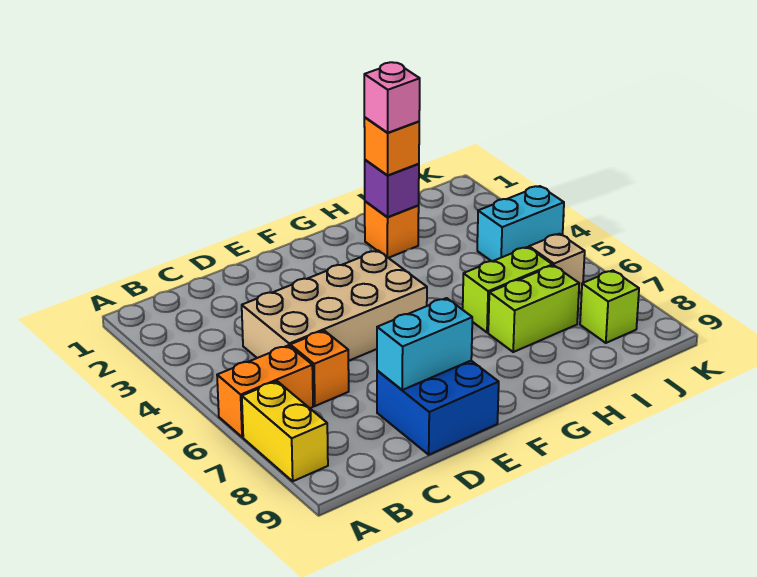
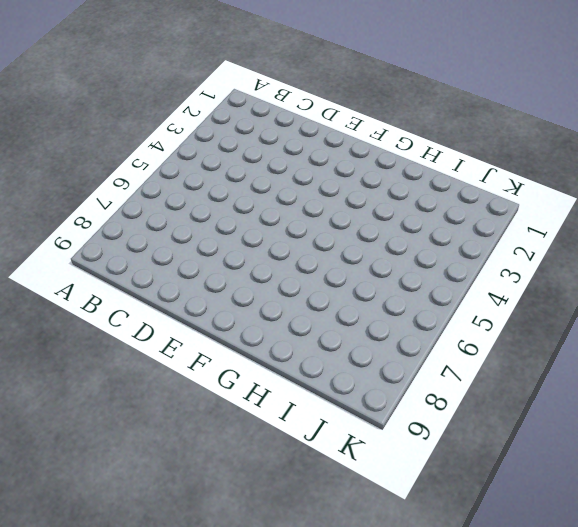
none -> orange 1x2 brick [217,345,313,437]
none -> yellow 1x2 brick [242,381,328,481]
none -> tan 2x4 brick [242,251,427,361]

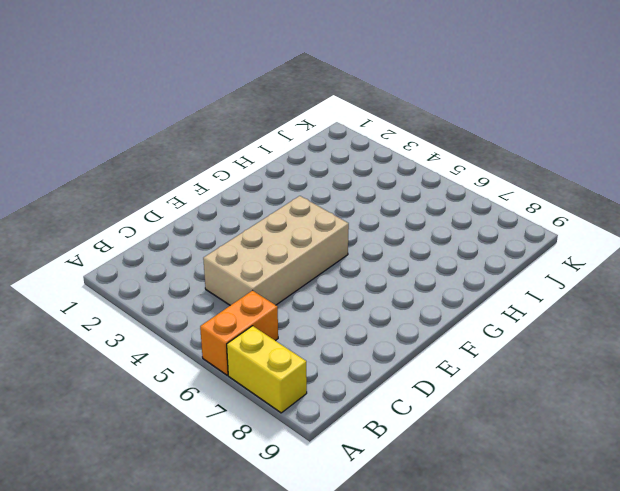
none -> orange 1x1 brick [290,331,349,406]
none -> blue 2x2 brick [377,361,499,455]
none -> orange 1x1 brick [365,201,419,258]

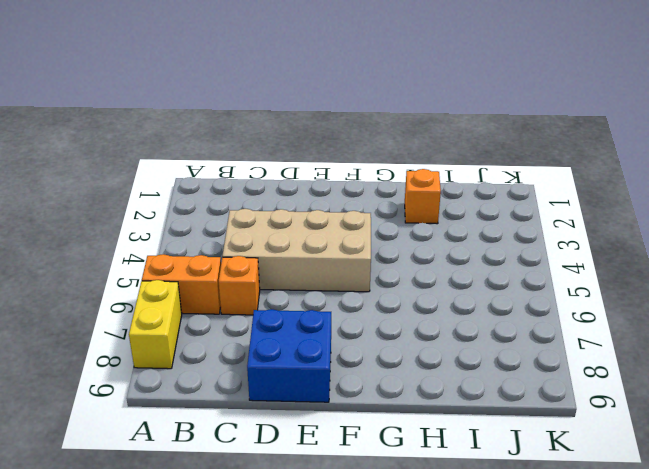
none -> lime 1x2 brick [463,247,552,332]
none -> lime 1x2 brick [488,265,579,352]
none -> cyan 1x2 brick [477,186,564,261]

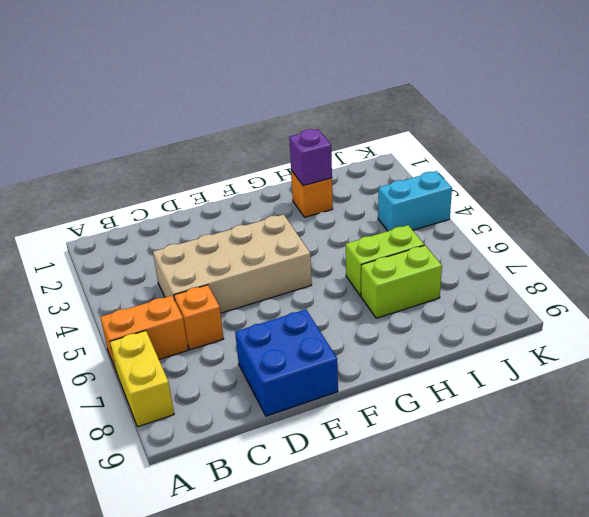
none -> tan 1x1 brick [529,234,585,293]
none -> lime 1x1 brick [580,270,639,343]
none -> cyan 1x2 brick [377,298,472,390]

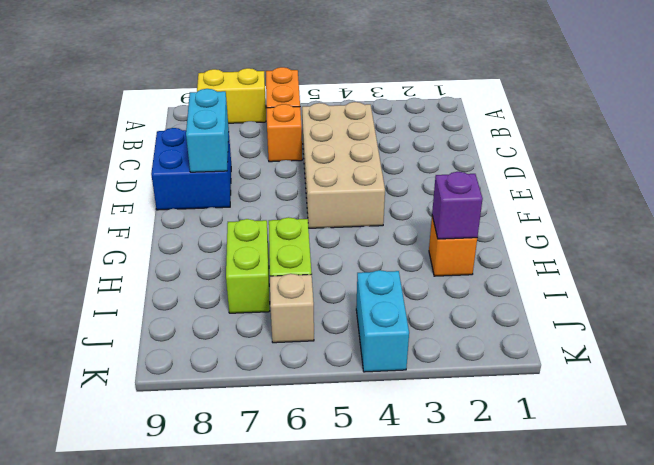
none -> lime 1x1 brick [580,270,639,343]
none -> orange 1x1 brick [364,117,419,175]
none -> pink 1x1 brick [364,62,420,133]

